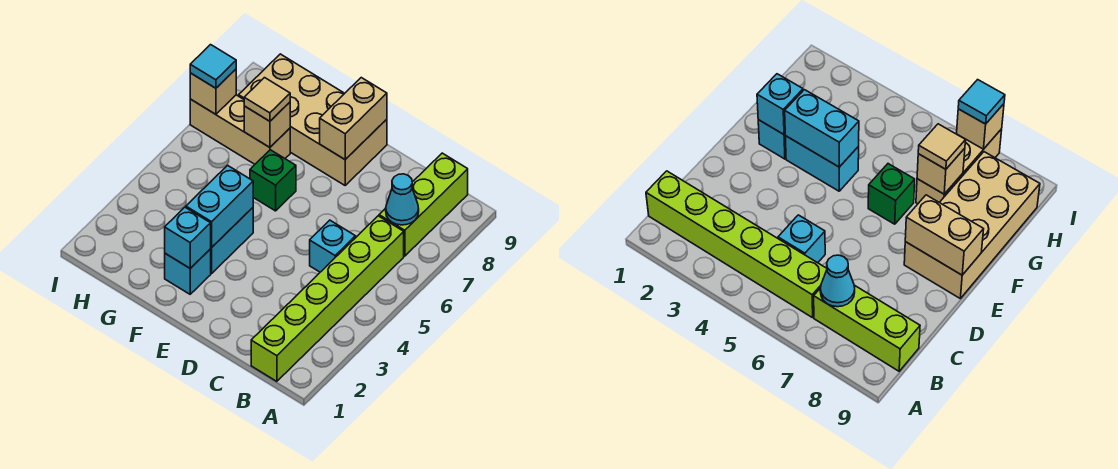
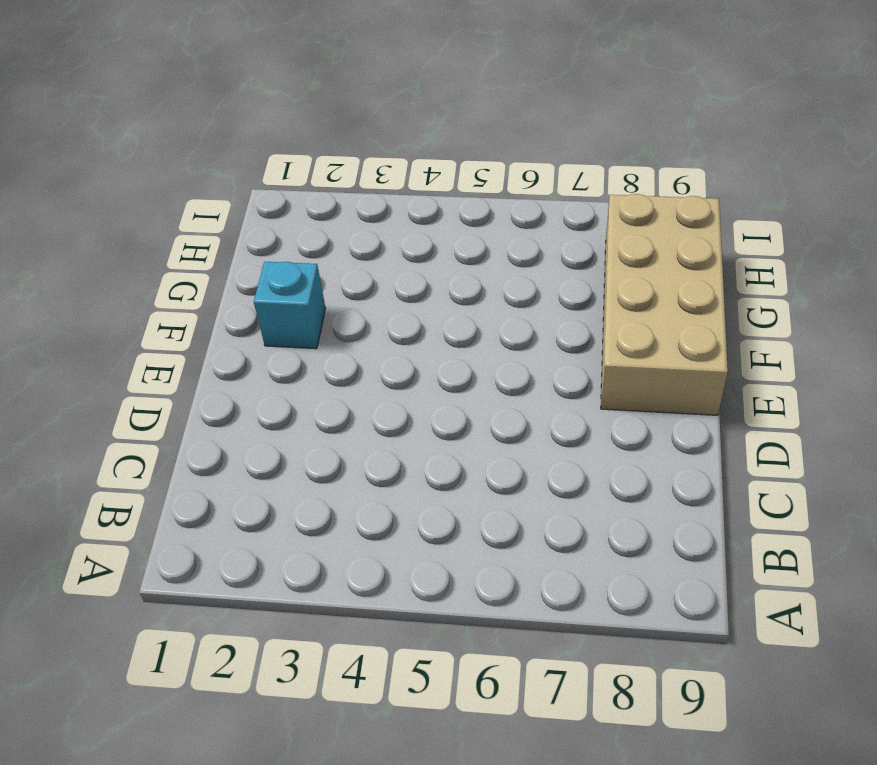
none -> lime 1x6 brick [251,216,404,381]
none -> lime 1x3 brick [379,153,468,256]
none -> cyan 1x1 brick [310,220,356,272]

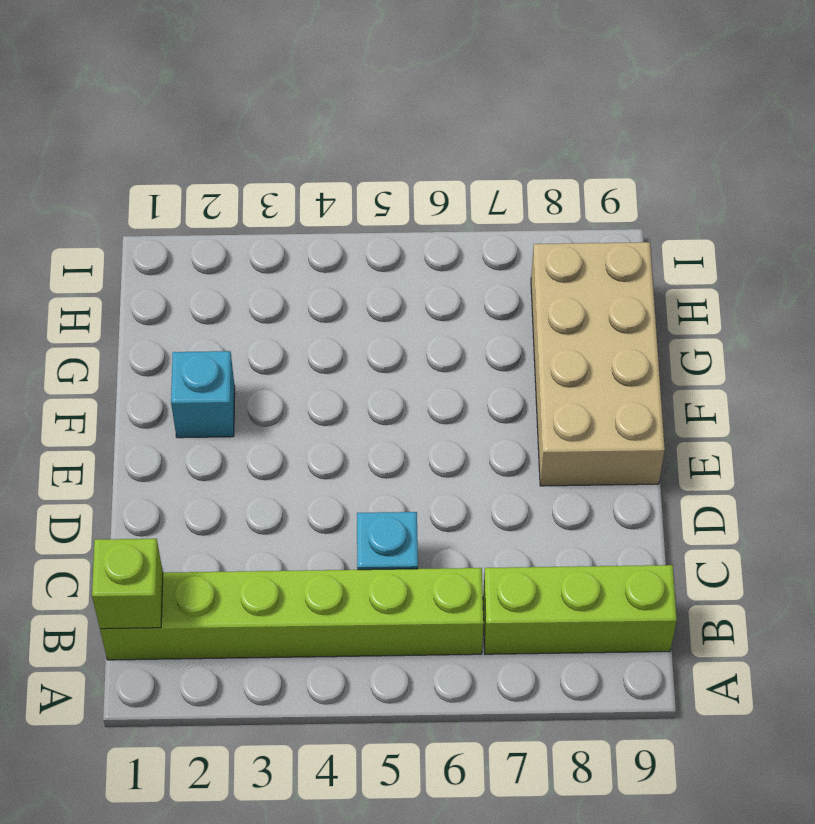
lime 1x1 brick [92,539,163,629] -> none
none -> cyan 1x2 brick [211,208,253,274]
none -> green 1x1 brick [250,150,296,211]
none -> tan 1x3 brick [190,95,290,164]

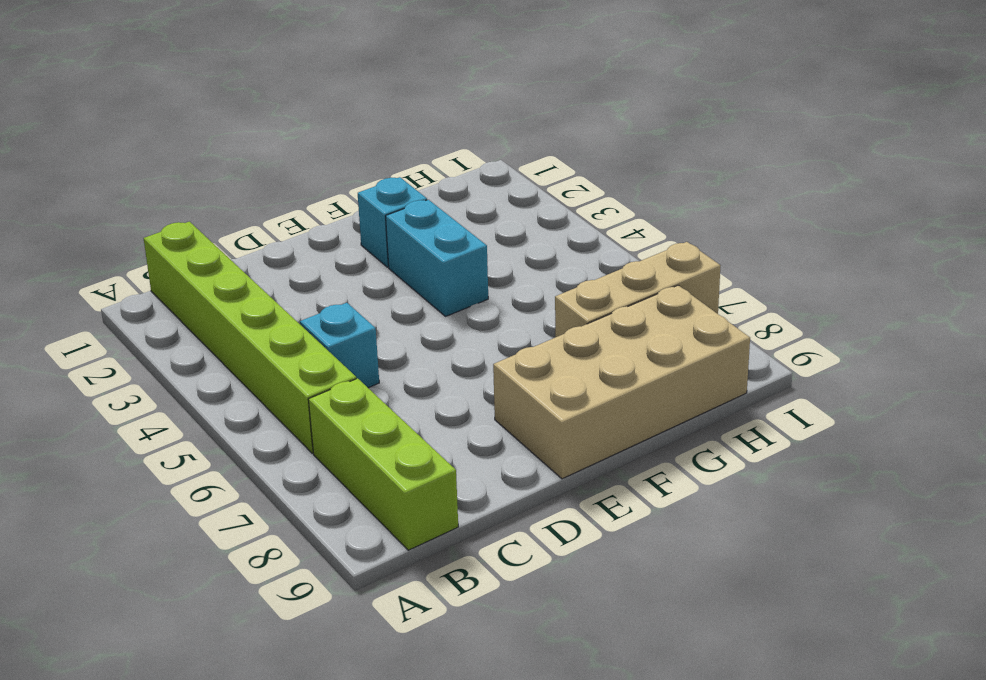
none -> green 1x1 brick [250,150,296,211]
none -> cyan 1x1 cone [386,174,419,225]
none -> tan 1x2 brick [320,78,387,159]

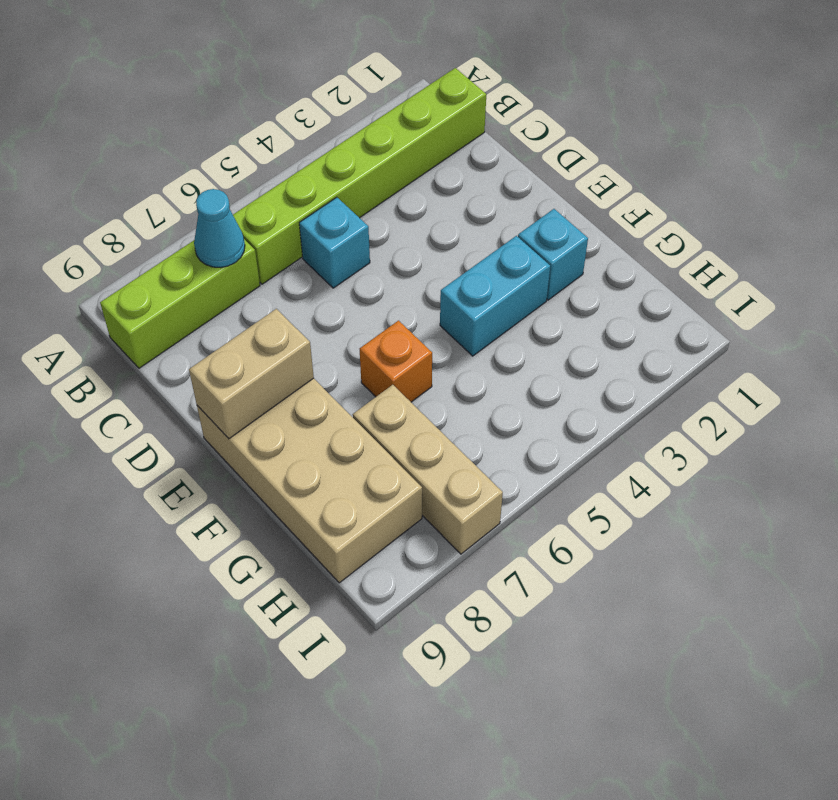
orange 1x1 brick [360,321,432,402] -> green 1x1 brick [250,150,296,211]
none -> cyan 1x1 brick [165,207,211,268]
none -> cyan 1x2 brick [186,165,253,248]
none -> tan 1x1 brick [244,102,290,147]

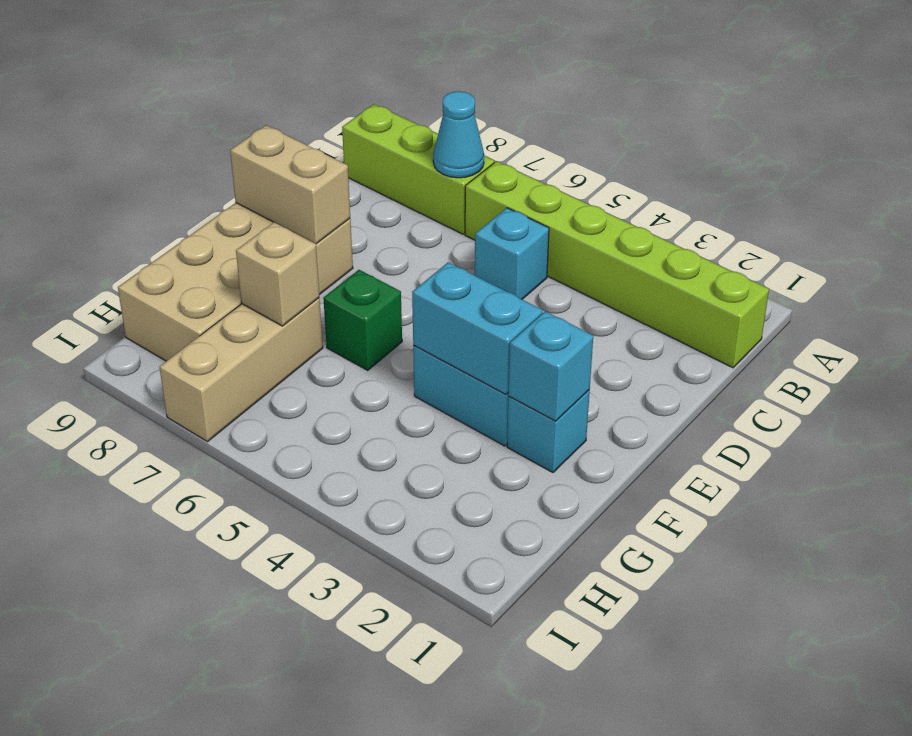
none -> tan 1x1 brick [190,69,236,114]
none -> tan 1x1 tile [244,78,290,121]
none -> cyan 1x1 tile [190,45,236,88]

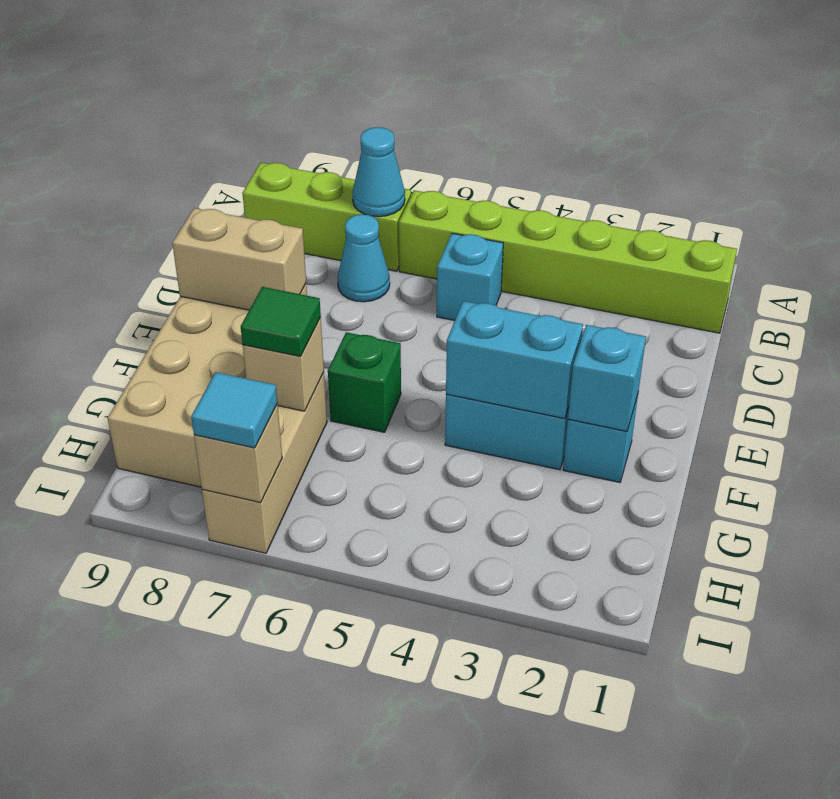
cyan 1x1 cone [338,214,390,302] -> none
green 1x1 tile [241,287,321,357] -> tan 1x1 tile [244,78,290,121]

